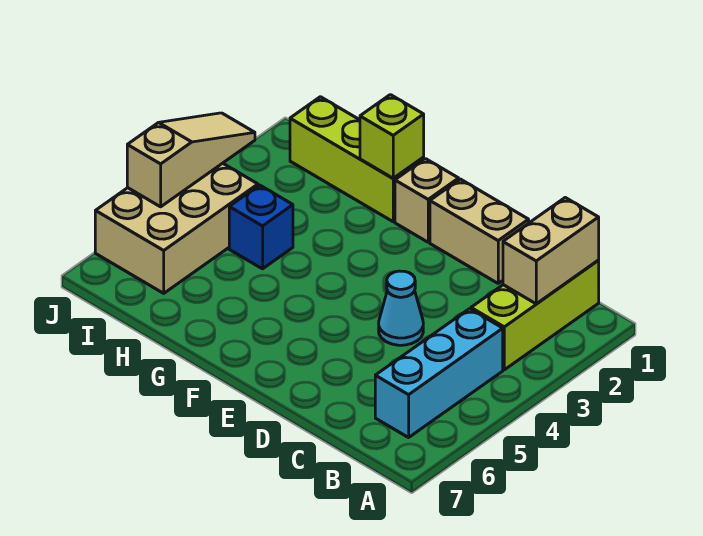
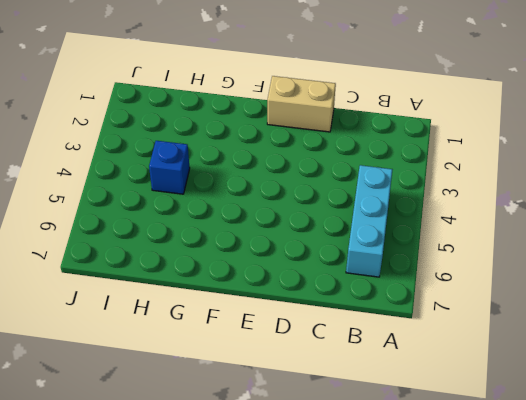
none -> lime 1x3 brick [471,261,599,370]
none -> cyan 1x1 cone [379,271,423,345]

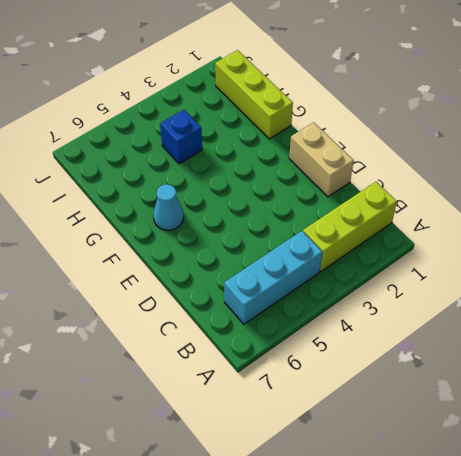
cyan 1x1 cone [153,184,184,230] -> cyan 1x1 cone moved to [379,271,423,345]
none -> tan 1x1 brick [395,159,459,242]
none -> tan 2x3 brick [95,163,258,293]

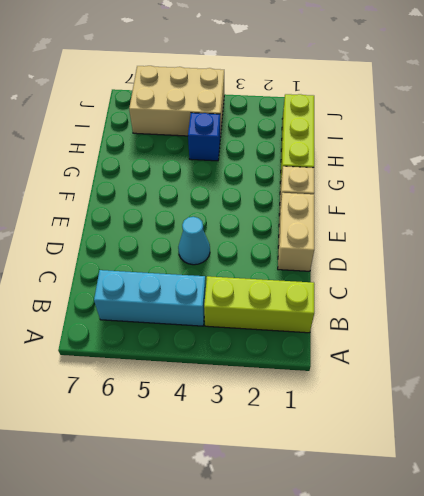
none -> tan 1x2 brick [503,198,599,304]
none -> lime 1x1 brick [360,95,424,178]

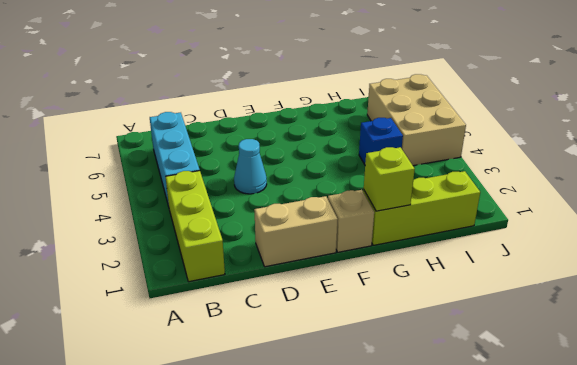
none -> tan 1x2 brick [503,198,599,304]
none -> tan 1x3 slope [127,113,255,207]

